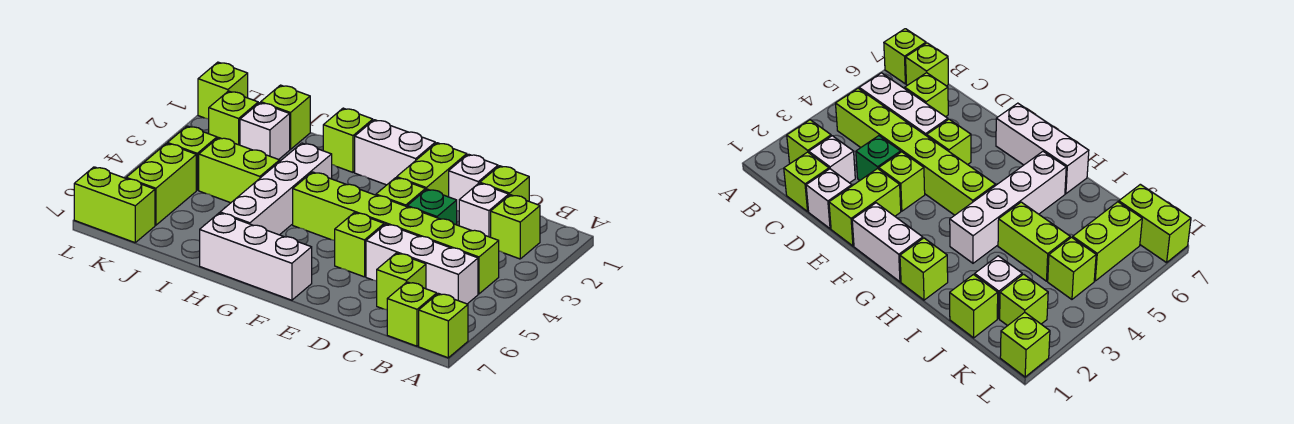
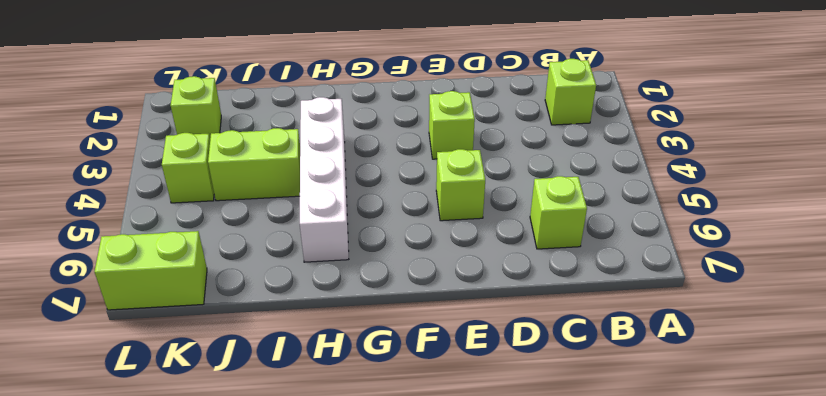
none -> lime 1x1 brick [419,294,468,358]
none -> lime 1x6 brick [293,172,499,294]
none -> white 1x3 brick [366,224,478,304]

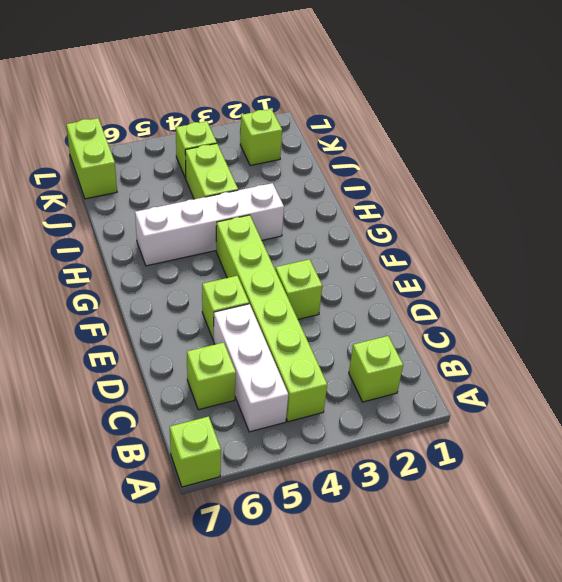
none -> lime 1x1 brick [387,282,437,346]
none -> lime 1x1 brick [480,166,529,201]
none -> white 1x1 brick [459,183,509,237]

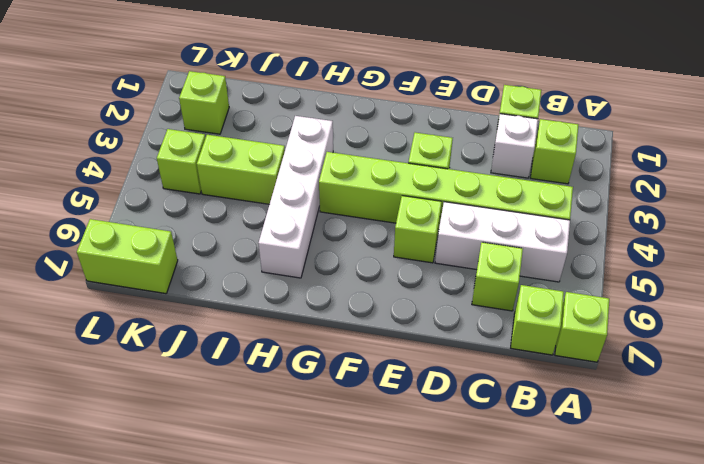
none -> white 1x1 brick [449,154,498,211]
none -> green 1x1 brick [407,189,457,225]
none -> lime 1x2 brick [397,143,467,197]

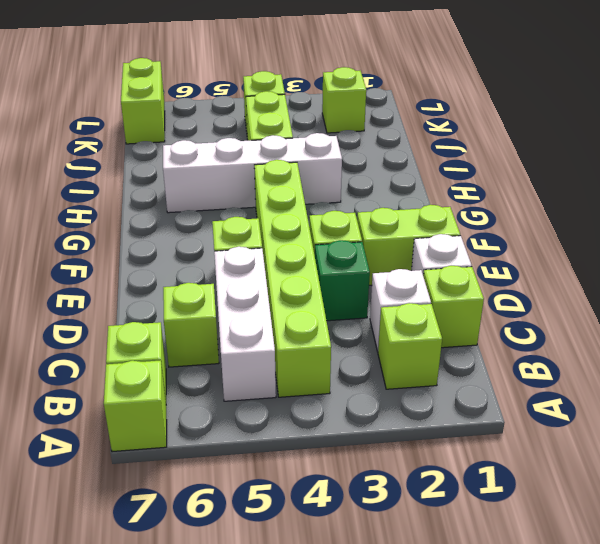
none -> white 1x2 brick [355,120,435,185]
none -> white 1x3 brick [200,213,312,300]
none -> lime 1x1 brick [323,108,373,172]

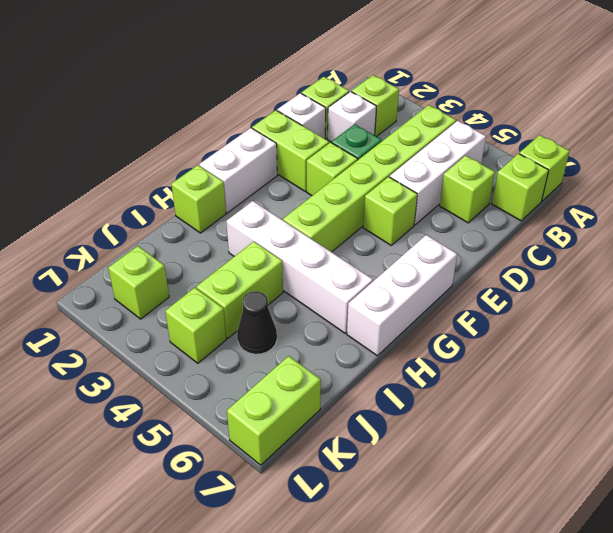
black 1x1 cone [237,291,277,354] -> none
none -> lime 1x1 brick [261,85,310,149]
none -> white 1x1 brick [240,103,290,160]
none -> lime 1x2 brick [126,143,196,225]

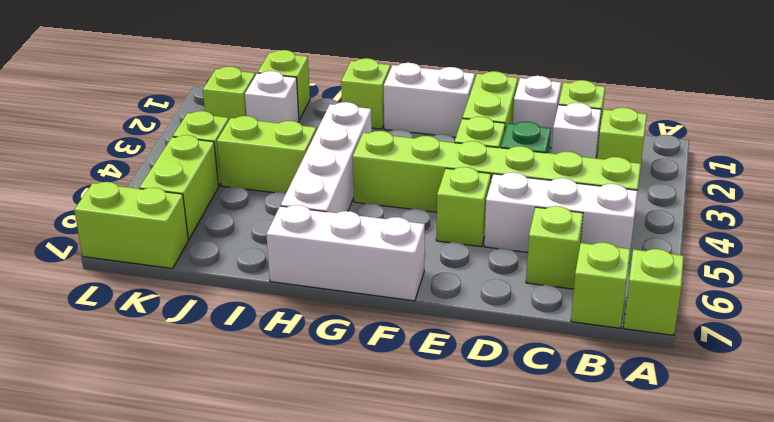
none -> lime 1x1 brick [198,62,248,119]

